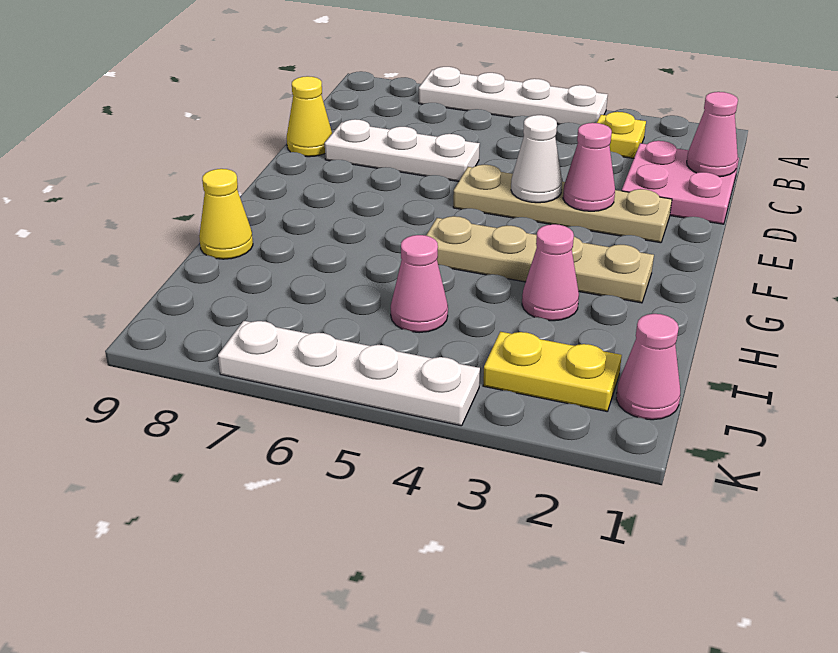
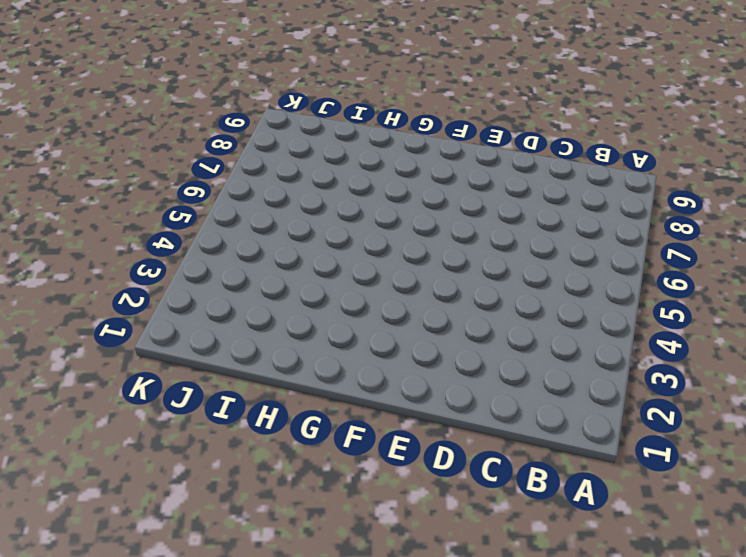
none -> white 1x4 plate [419,67,608,125]
none -> yellow 1x1 plate [597,112,646,158]
none -> pink 2x2 plate [622,141,739,224]

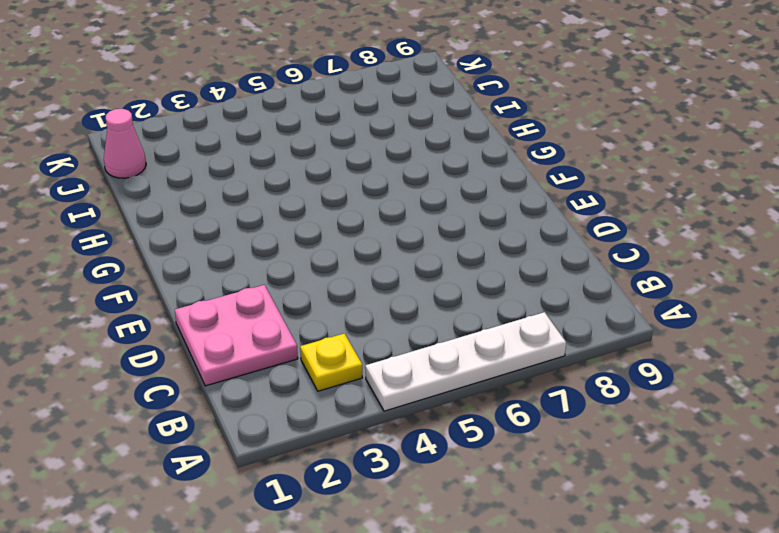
none -> white 1x3 plate [325,119,480,181]
none -> yellow 1x1 cone [287,76,332,157]
none -> tan 1x4 plate [453,165,672,243]

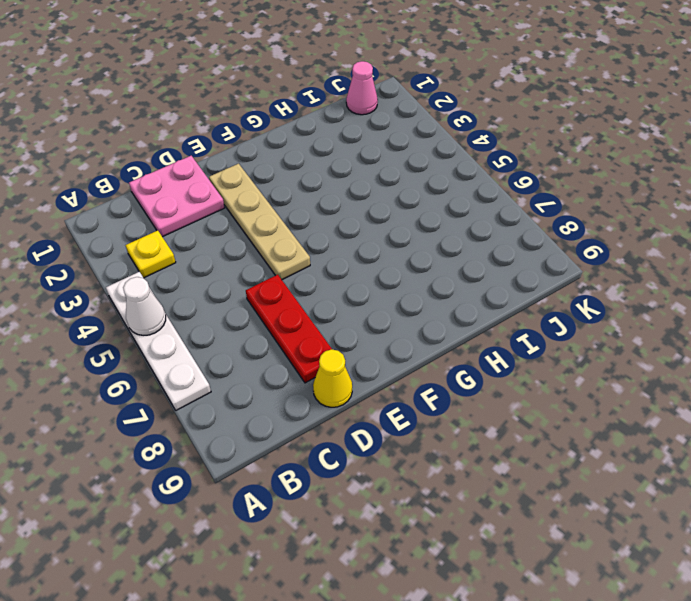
white 1x1 cone [123,277,166,336] -> white 1x1 cone moved to [511,115,562,203]
red 1x3 plate [246,275,332,383] -> white 1x3 plate [325,119,480,181]
none -> tan 1x4 plate [426,216,654,303]
none -> pink 1x1 cone [522,224,579,321]
none -> yellow 1x1 cone [199,169,253,259]

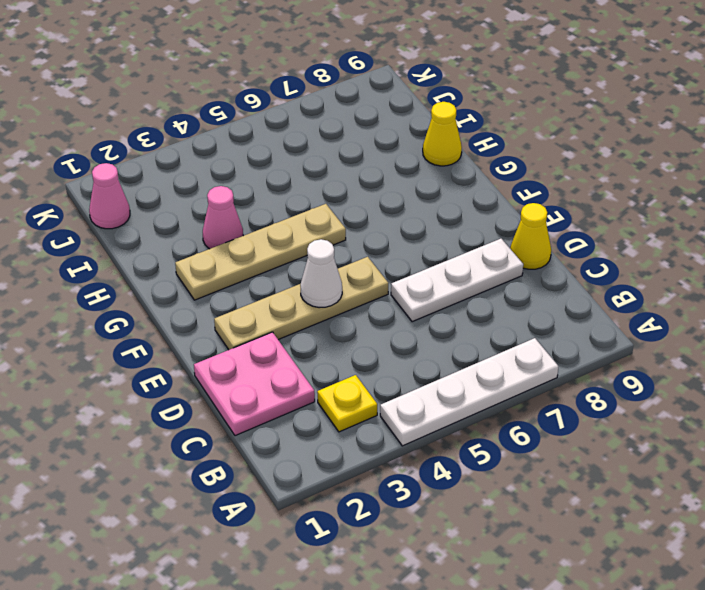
none -> pink 1x1 cone [391,235,448,333]
none -> yellow 1x2 plate [483,332,622,411]
none -> white 1x4 plate [218,321,480,426]

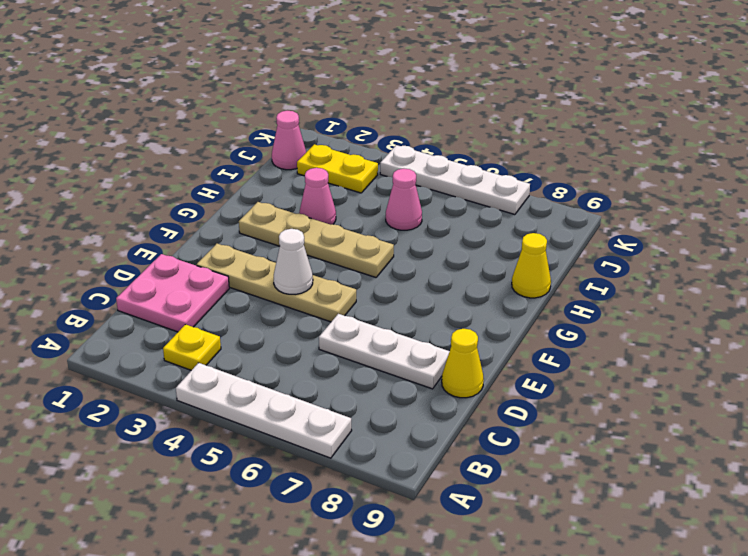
none -> pink 1x1 cone [687,92,738,177]
none -> pink 1x1 cone [563,123,615,211]

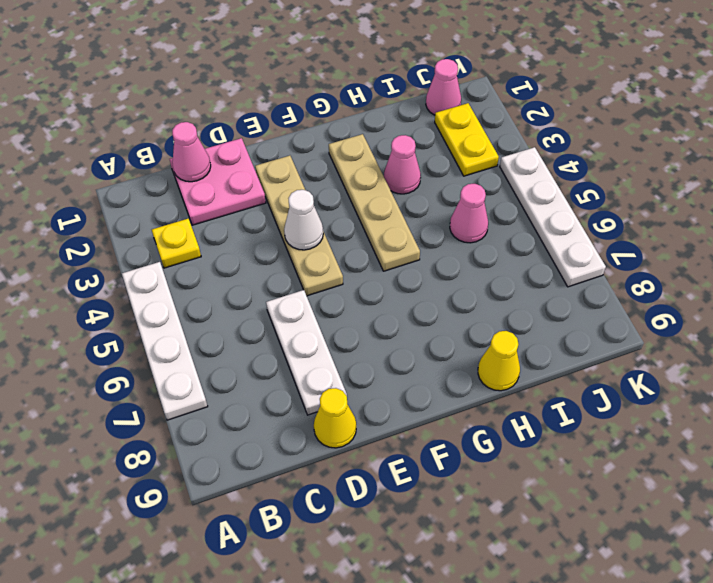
none -> pink 1x1 cone [563,123,615,211]

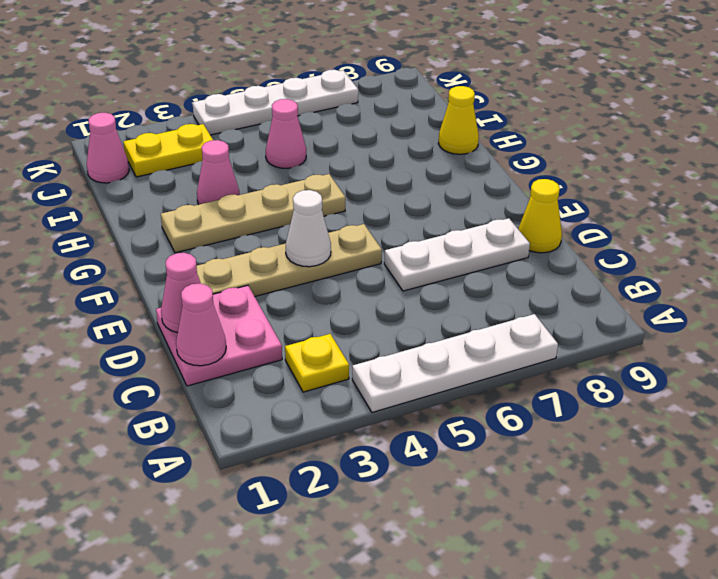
pink 1x1 cone [161,253,201,333] -> pink 1x1 cone moved to [563,123,615,211]

